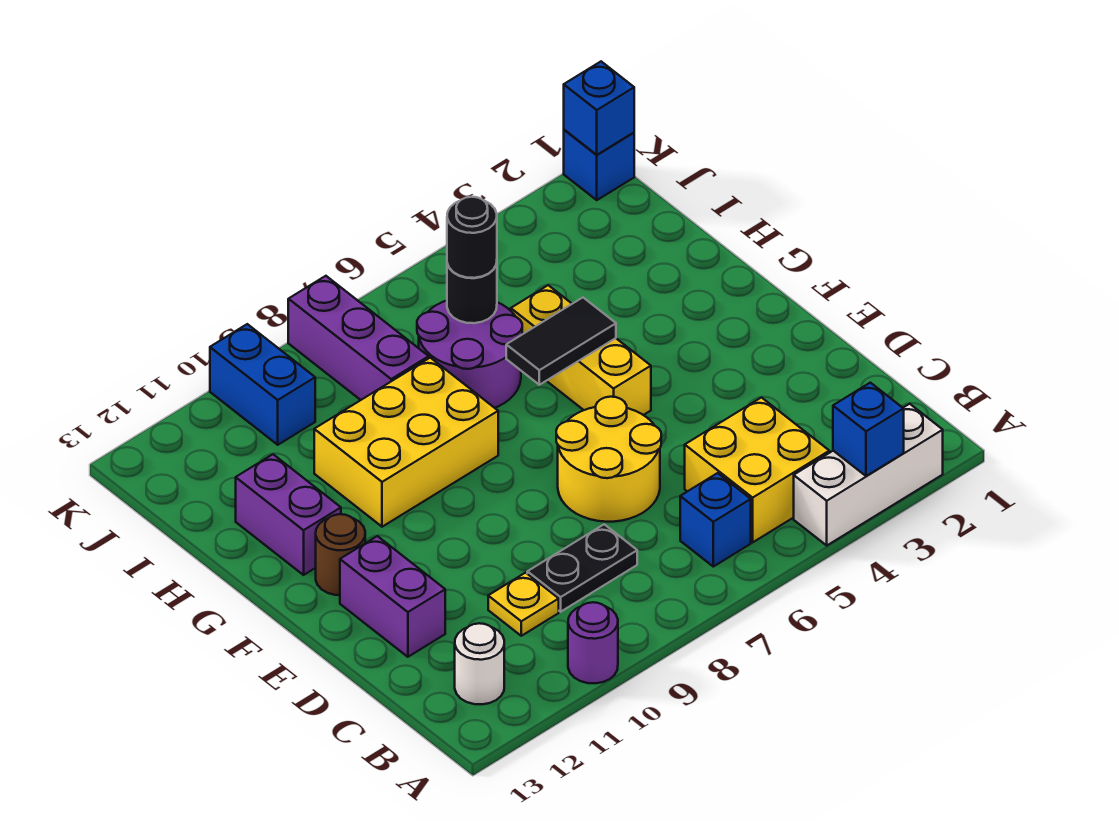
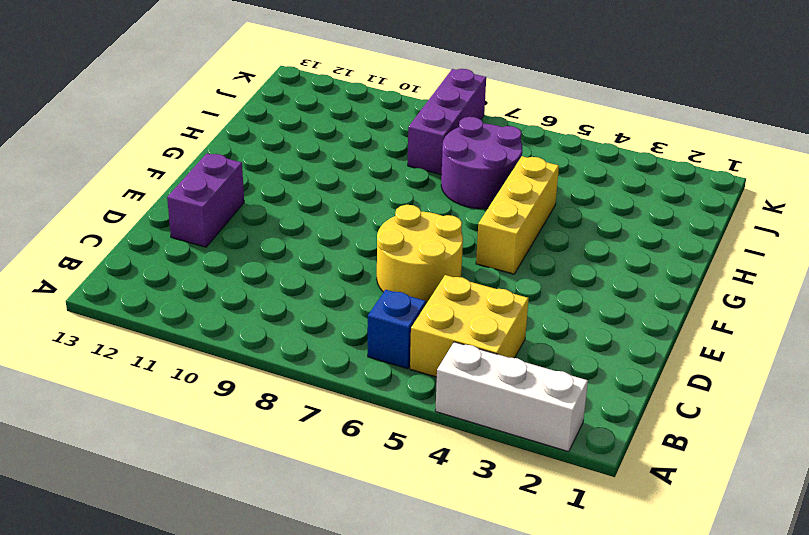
none -> purple 1x1 round brick [568,602,618,683]
none -> white 1x1 round brick [455,623,504,704]
none -> black 1x2 plate [527,524,637,612]

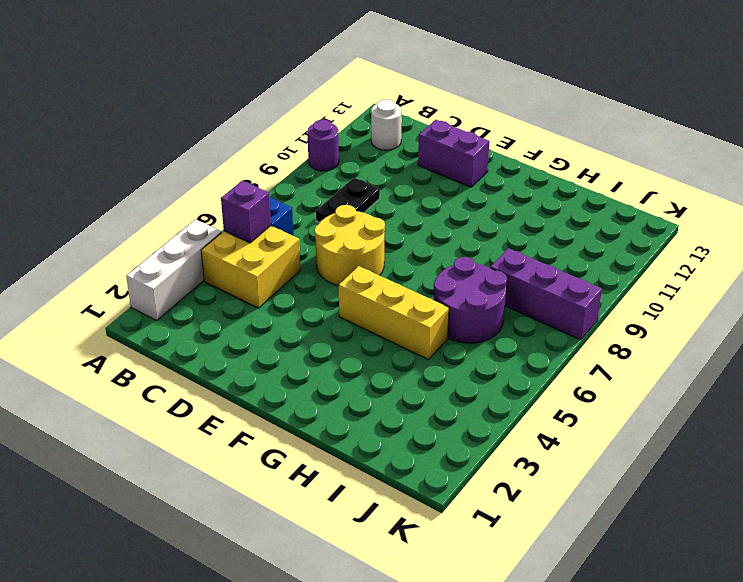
purple 1x1 brick [221,181,271,243] -> none
none -> yellow 1x1 plate [488,573,559,636]
none -> brown 1x1 round brick [316,514,365,595]
none -> yellow 2x3 brick [314,358,498,527]

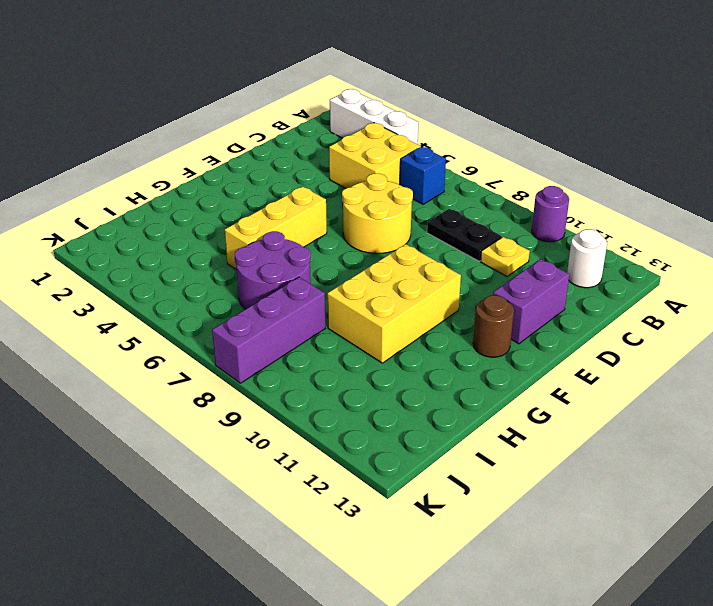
yellow 2x3 brick [327,244,461,363] -> yellow 2x3 brick turned to [314,358,498,527]
none -> purple 1x2 brick [236,454,341,575]
none -> blue 1x2 brick [210,324,315,445]
none -> blue 1x1 brick [564,130,634,200]

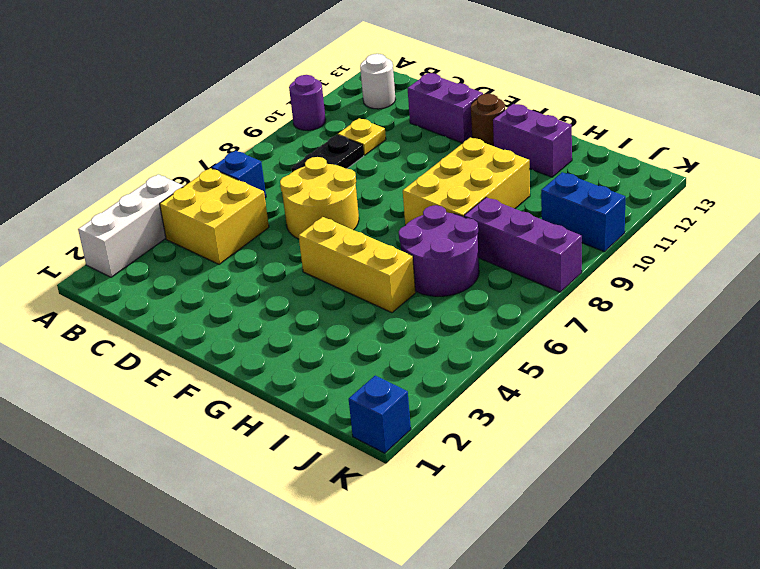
none -> blue 1x1 brick [833,383,904,476]
none -> black 1x2 tile [506,298,616,385]
none -> black 1x1 round brick [447,263,497,323]

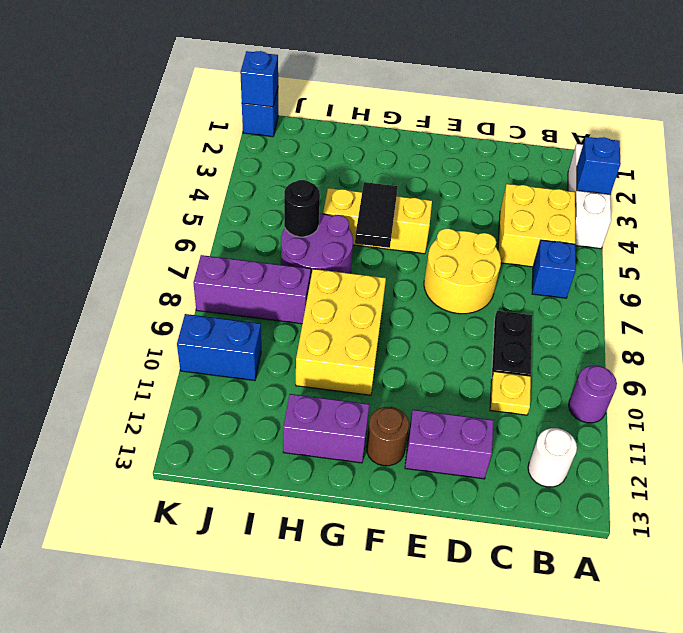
none -> black 1x1 round brick [447,197,497,278]

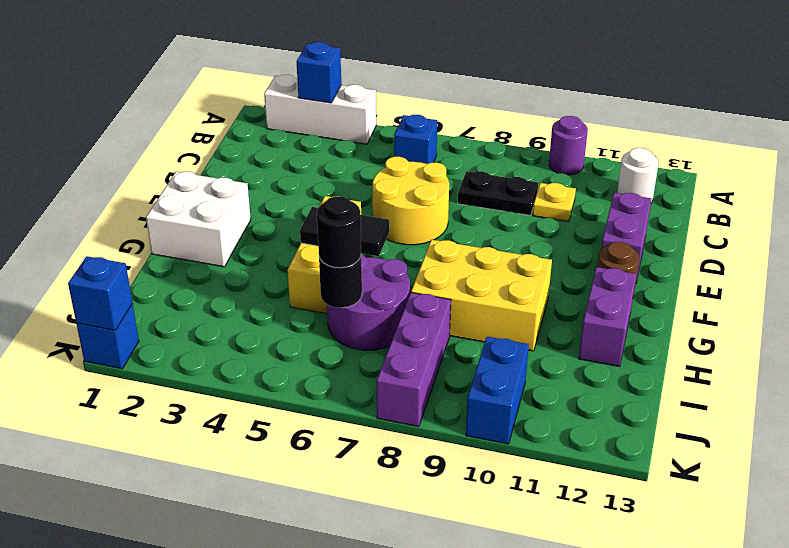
white 2x2 brick [146,172,251,267] -> none
none -> yellow 2x2 brick [685,398,829,542]

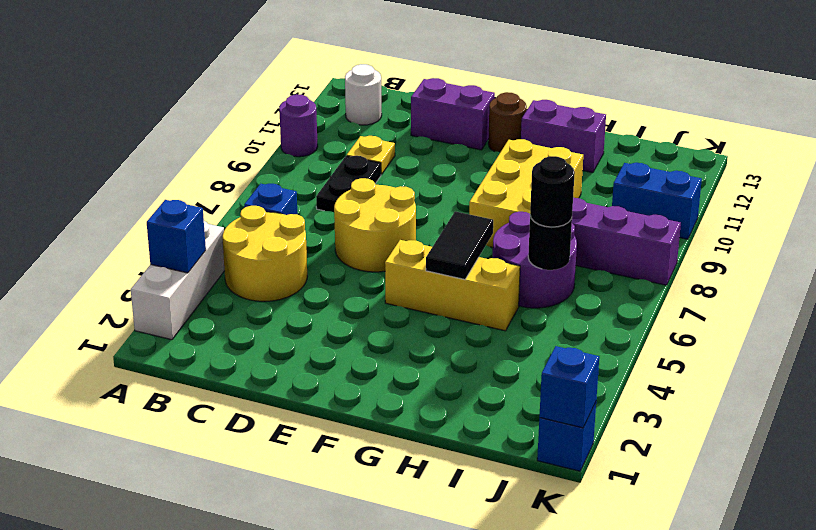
yellow 2x2 round brick [222,206,307,301] -> yellow 2x2 brick [685,398,829,542]

